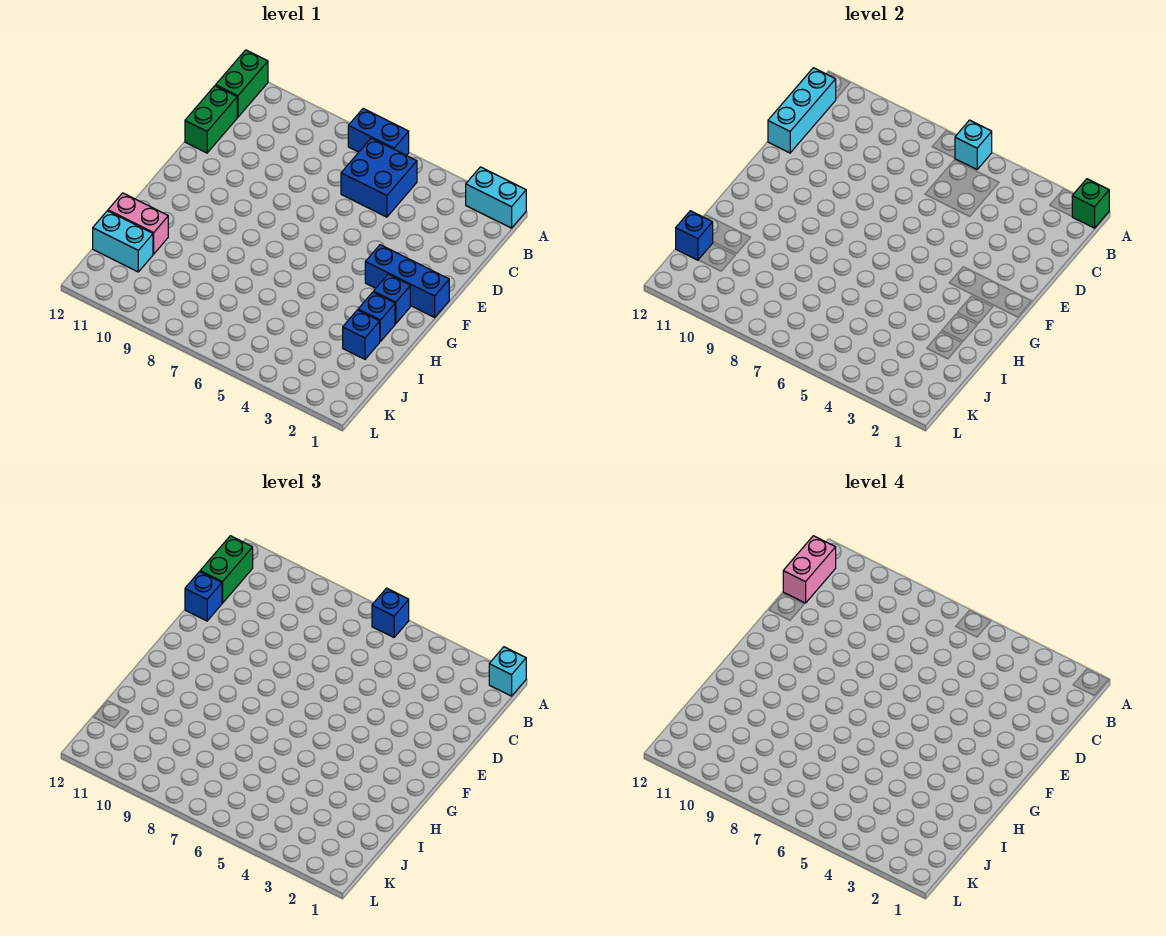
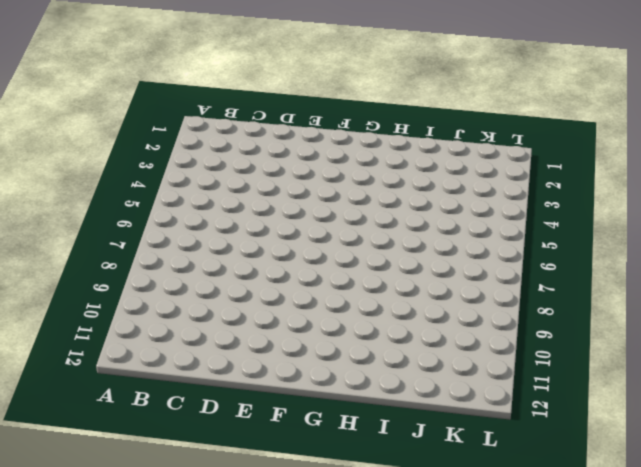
none -> cyan 1x2 brick [466,167,526,228]
none -> blue 1x2 brick [348,109,409,155]
none -> green 1x2 brick [216,50,268,117]

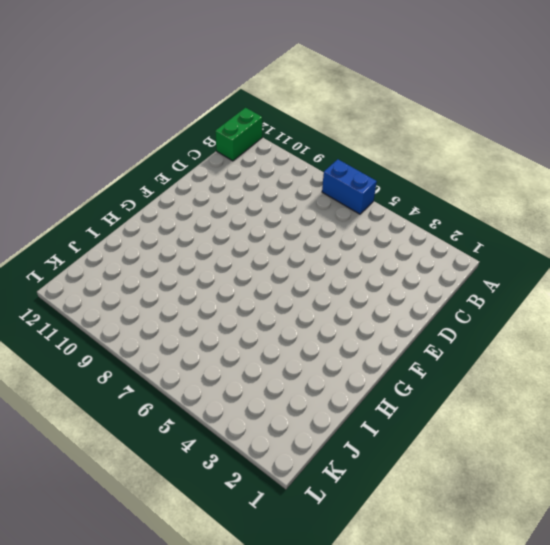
none -> cyan 1x2 brick [466,167,526,228]
none -> blue 2x2 brick [341,138,417,217]
none -> green 1x2 brick [185,86,237,153]

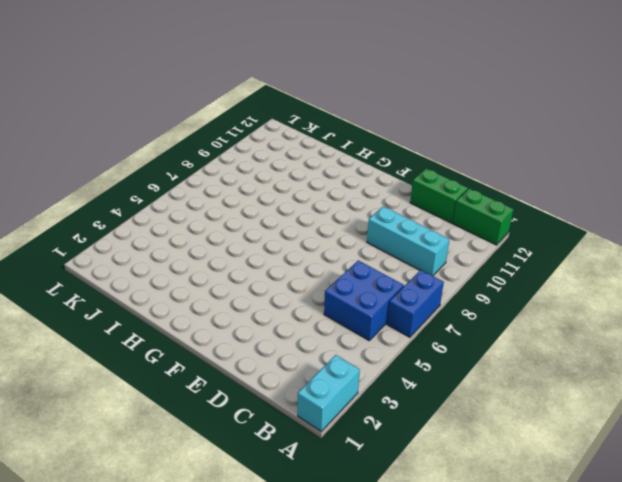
cyan 1x3 brick [367,206,449,276] -> cyan 1x3 brick moved to [768,68,836,153]
none -> blue 1x3 brick [365,245,449,317]
none -> blue 1x1 brick [374,274,410,324]
none -> blue 1x1 brick [358,292,395,341]

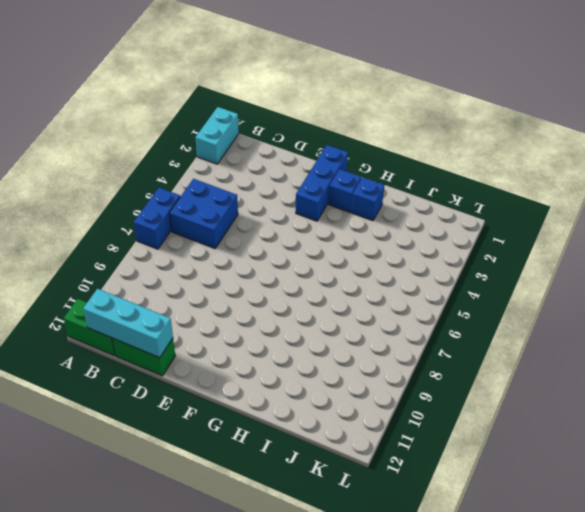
none -> blue 1x1 brick [343,310,380,359]
none -> pink 1x2 brick [108,193,168,254]
none -> cyan 1x2 brick [93,211,153,272]

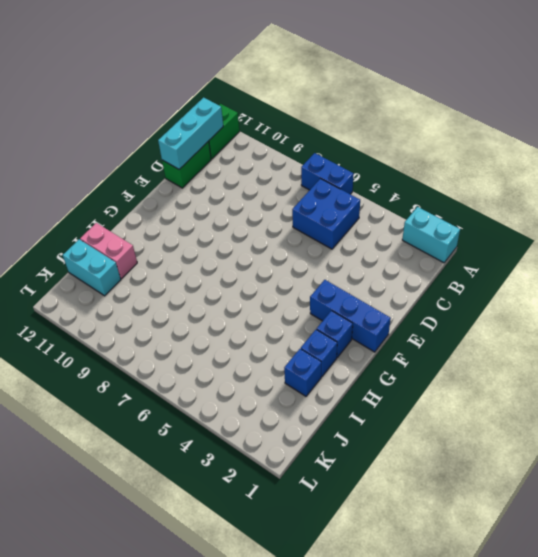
none -> green 1x1 brick [1072,179,1109,228]
none -> cyan 1x1 brick [955,120,992,169]
none -> blue 1x1 brick [676,211,713,260]

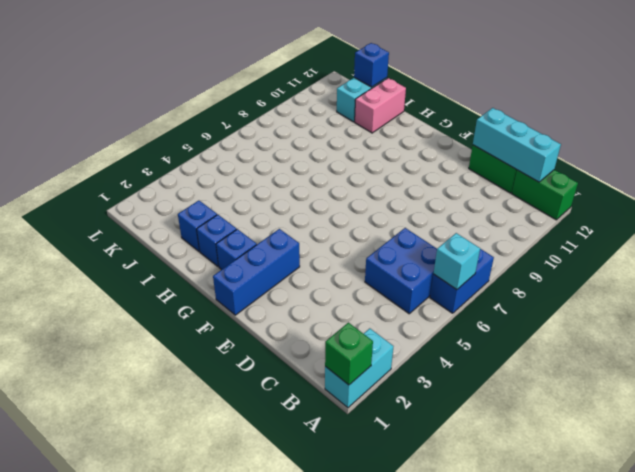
none -> cyan 1x1 brick [489,647,526,696]
none -> blue 1x1 brick [372,588,409,637]
none -> green 1x2 brick [200,536,253,603]

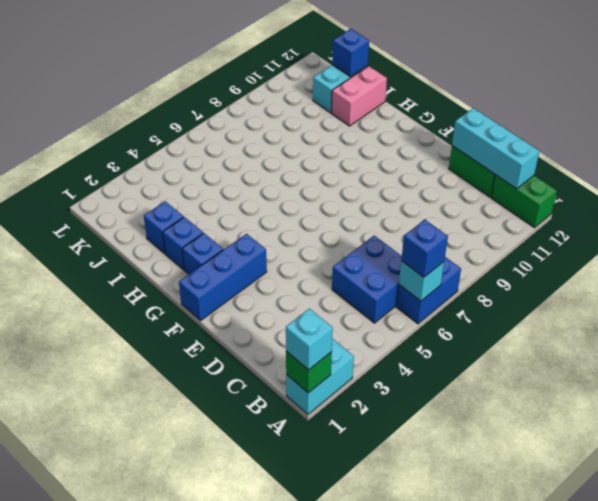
none -> green 1x2 brick [200,536,253,603]
none -> blue 1x1 brick [185,572,222,621]
none -> pink 1x2 brick [783,536,836,603]

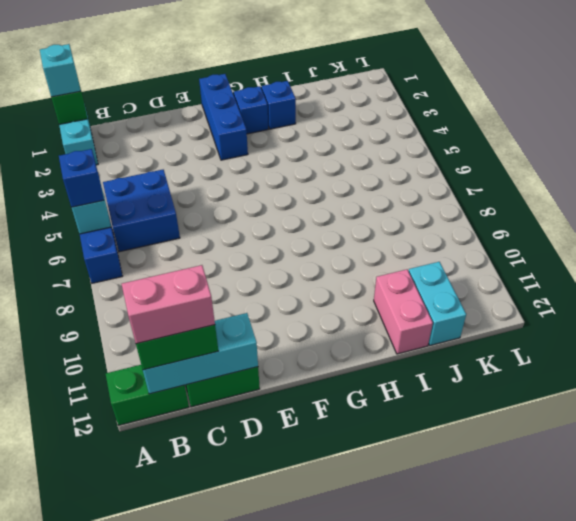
none -> blue 1x1 brick [343,310,380,359]
none -> blue 1x1 brick [676,211,713,260]
none -> blue 1x1 brick [185,572,222,621]

